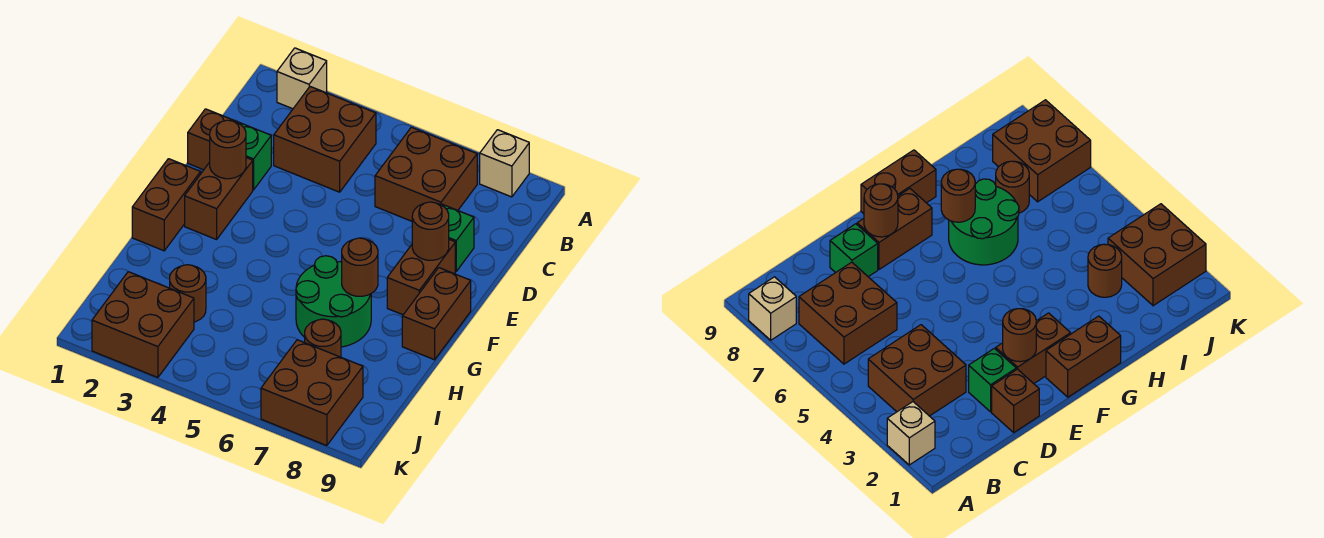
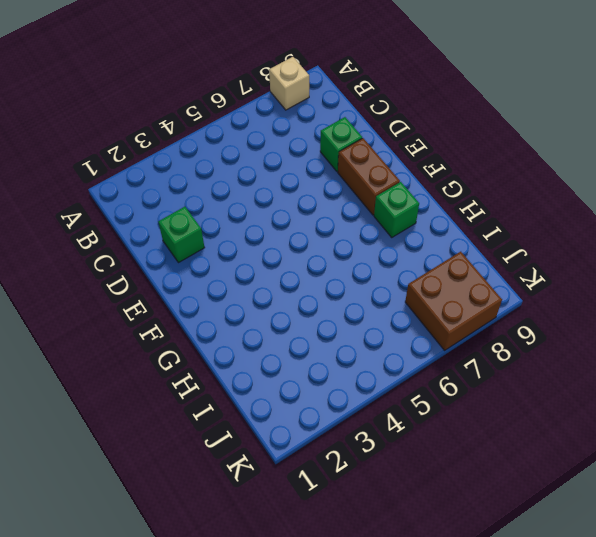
green 1x1 brick [374,182,419,237] -> none
none -> tan 1x1 brick [277,48,327,109]
none -> brown 2x2 brick [274,87,376,192]
none -> brown 2x2 brick [375,127,477,221]

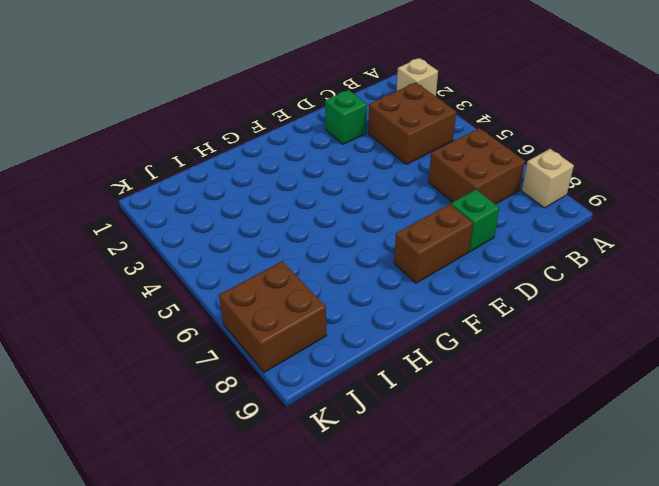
none -> brown 1x1 brick [188,109,238,170]
none -> brown 1x2 brick [185,158,253,240]
none -> brown 1x2 brick [132,159,201,251]

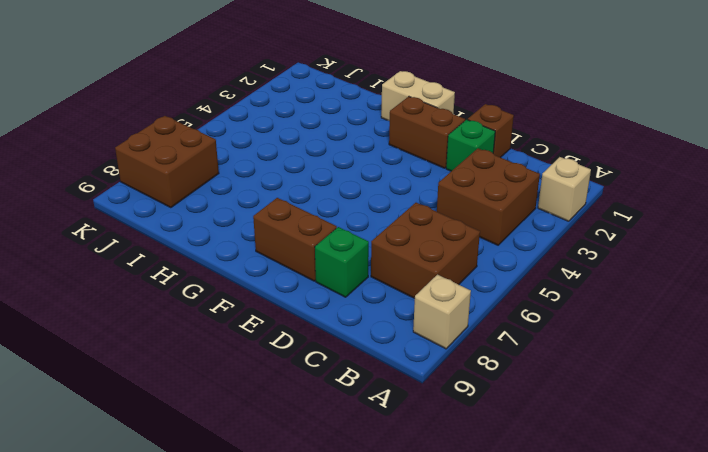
tan 1x2 brick [381,71,455,121] -> brown 1x2 brick [132,159,201,251]
none -> brown 1x2 brick [402,268,471,360]
none -> green 2x2 round brick [296,256,371,347]
none -> brown 1x1 round brick [170,265,206,322]

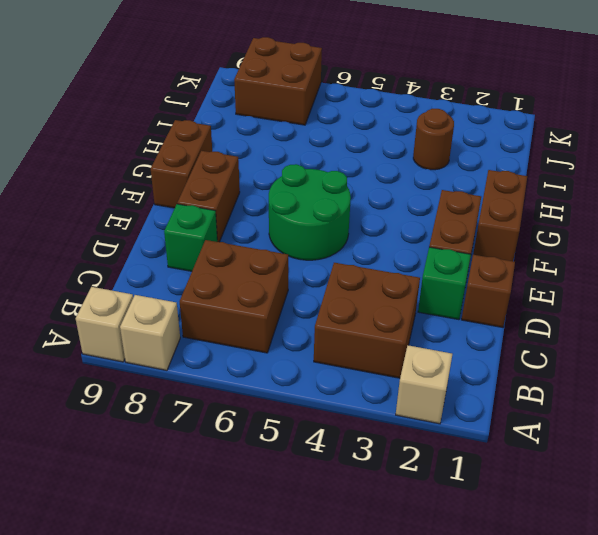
tan 1x1 brick [76,287,133,362] -> none
green 2x2 round brick [269,164,351,260] -> green 2x2 round brick moved to [296,256,371,347]
none -> brown 1x1 round brick [305,319,341,357]
none -> brown 2x2 brick [92,272,194,377]
none -> brown 1x1 round brick [210,120,246,179]

